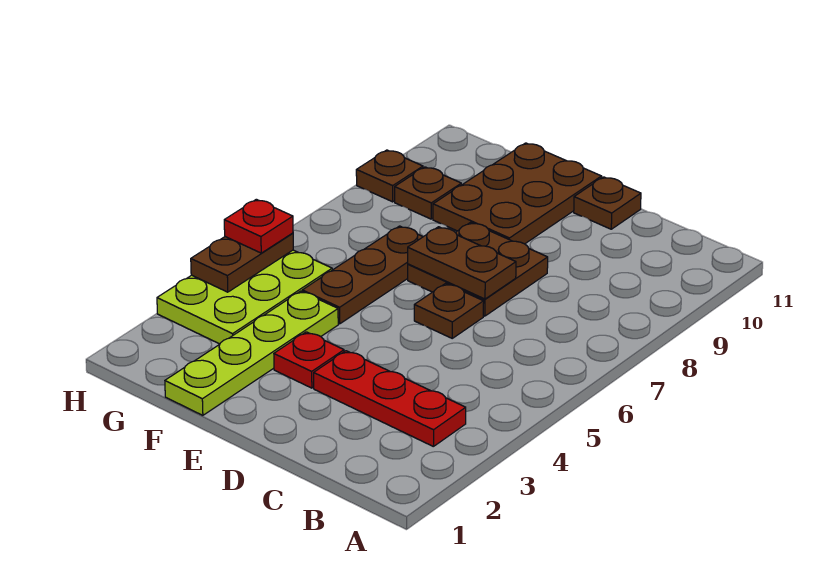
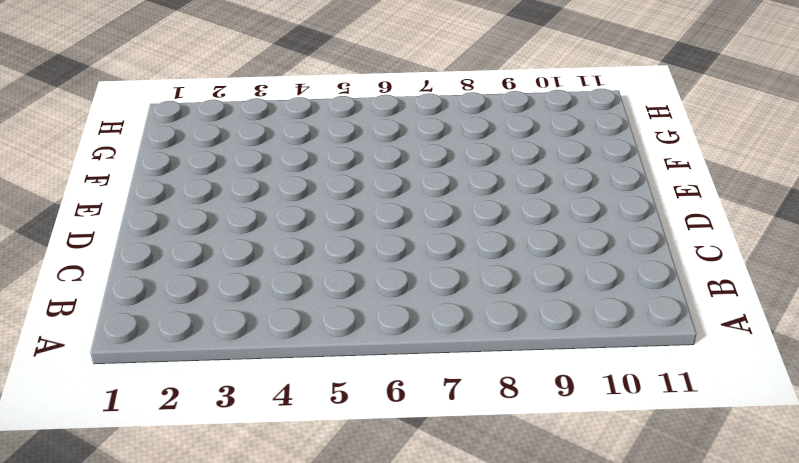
none -> red 1x3 plate [314,351,466,447]
none -> brown 1x1 plate [414,284,484,338]
none -> brown 2x2 plate [408,222,548,316]

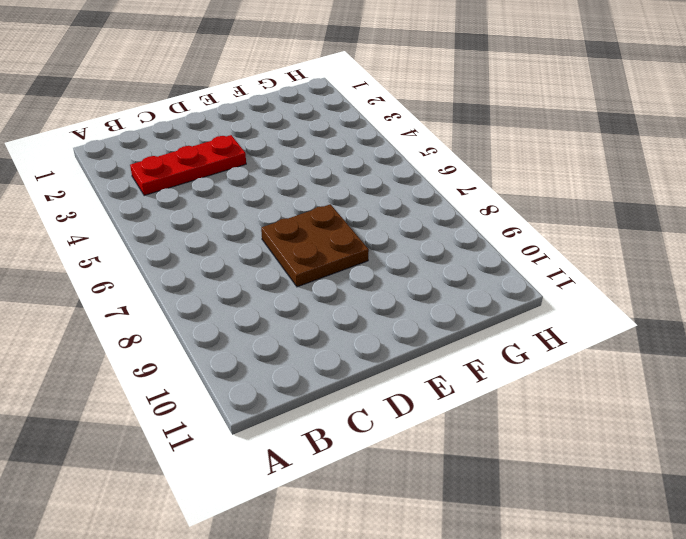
none -> brown 1x1 plate [414,284,484,338]
none -> brown 1x1 plate [574,177,641,229]
none -> red 1x1 plate [274,332,344,388]

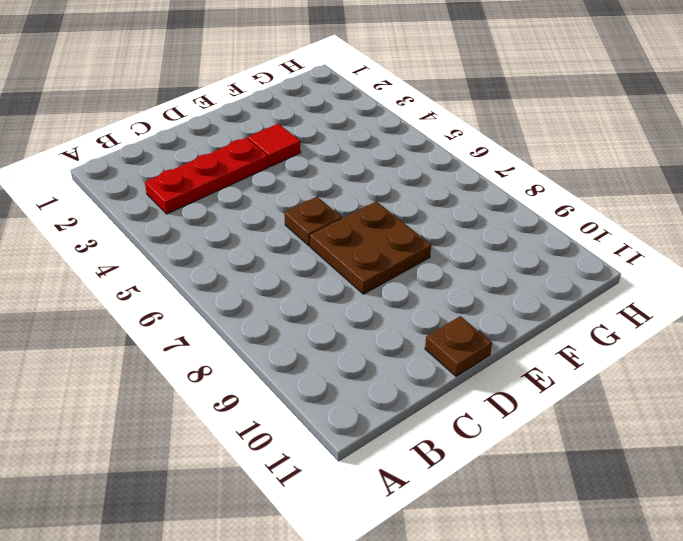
red 1x1 tile [248,123,301,167] -> red 1x1 plate [274,332,344,388]
none -> brown 2x3 plate [433,143,602,244]
none -> lime 1x4 plate [165,291,338,415]
none -> brown 1x3 plate [302,226,423,324]

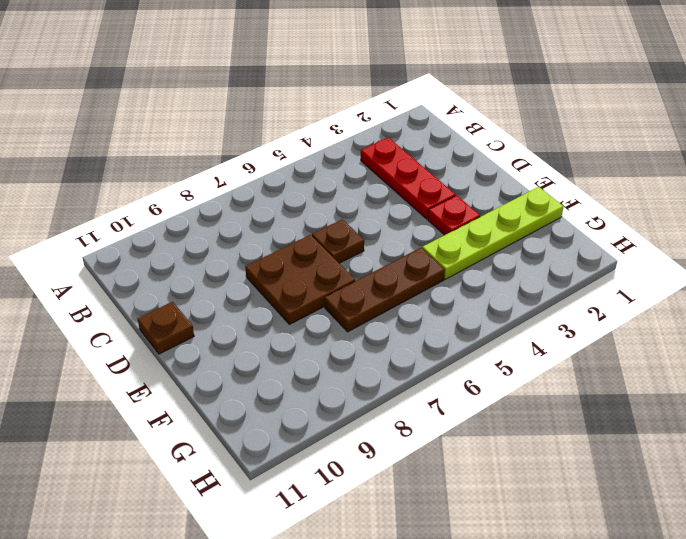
none -> brown 2x3 plate [433,143,602,244]
none -> lime 2x3 plate [157,250,332,344]
none -> brown 1x1 plate [395,167,461,219]

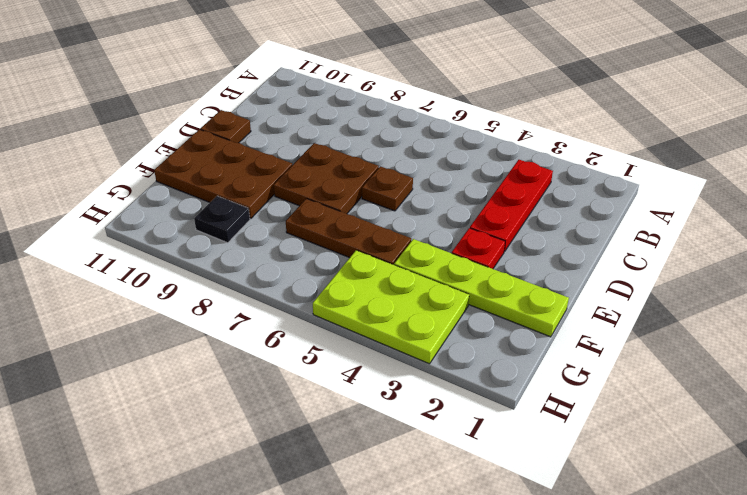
black 1x1 plate [194,196,250,243] -> brown 1x1 plate [395,167,461,219]
none -> brown 1x1 plate [356,150,423,202]
none -> brown 1x2 plate [408,227,516,299]
none -> brown 1x2 plate [191,233,293,292]

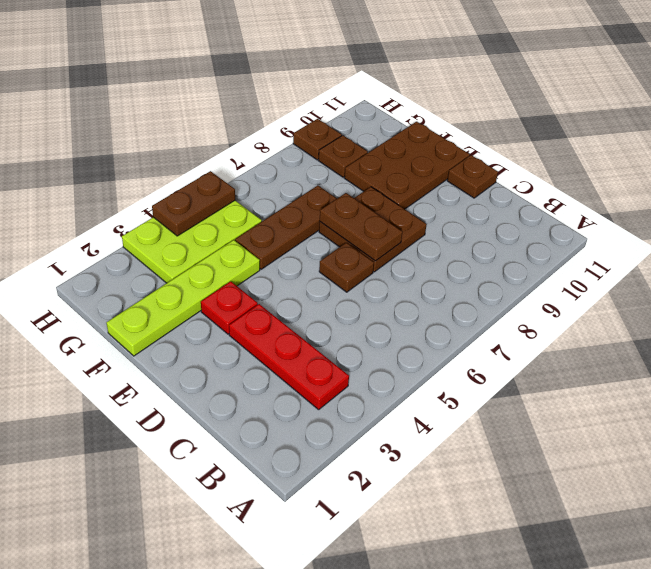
none -> red 1x1 plate [224,199,293,253]

